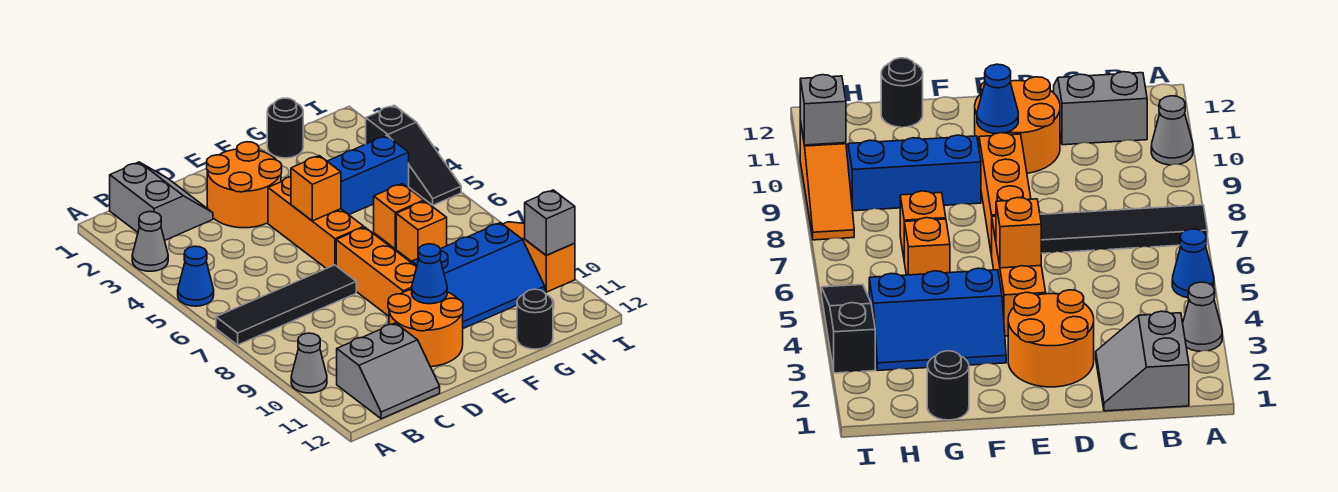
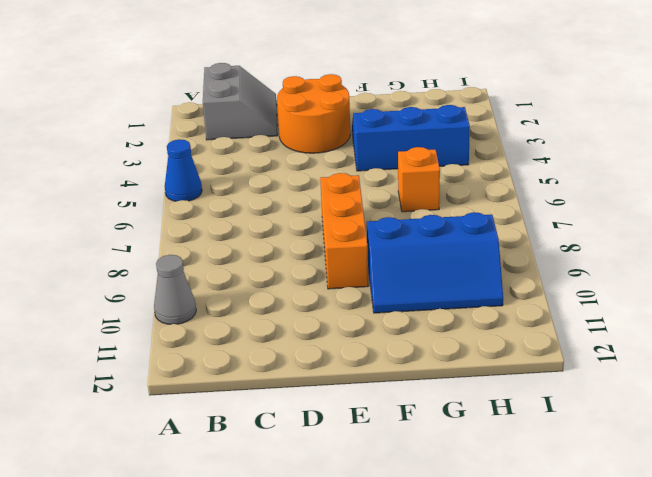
none -> grey 1x1 cone [132,212,168,271]
none -> black 1x4 tile [216,265,356,345]
none -> grey 2x2 slope [337,323,440,419]

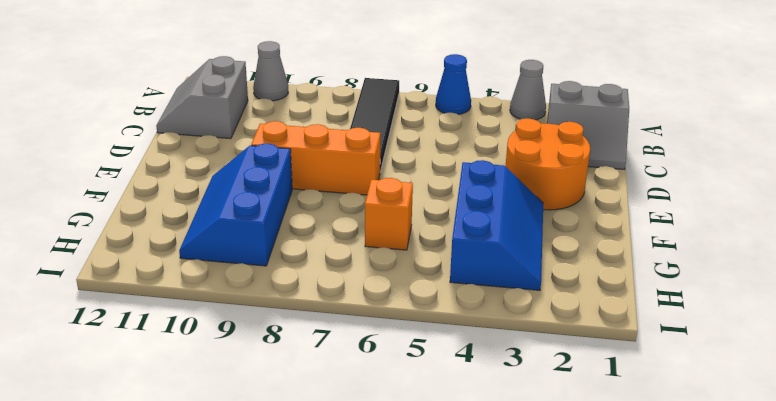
none -> orange 2x2 round brick [388,290,463,367]
none -> orange 1x3 brick [268,177,364,268]
none -> black 1x1 round brick [267,98,303,158]

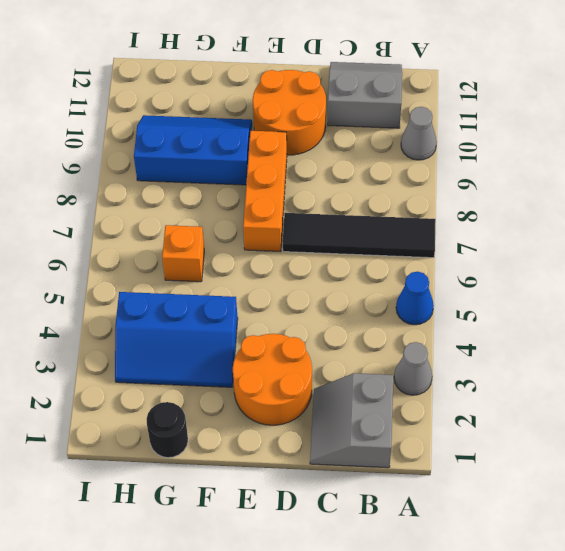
none -> orange 1x3 brick [268,177,364,268]
none -> orange 1x1 brick [396,201,447,262]
none -> black 1x1 round brick [517,289,553,349]

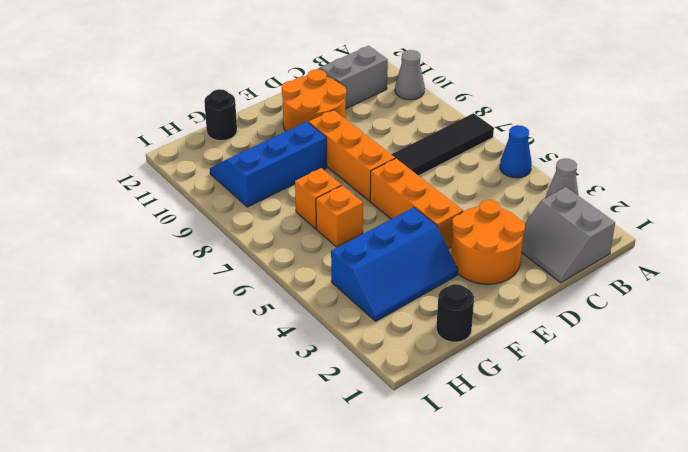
none -> black 1x3 slope [366,105,461,205]
none -> orange 1x3 slope [503,222,575,292]
none -> orange 1x1 brick [291,156,341,221]

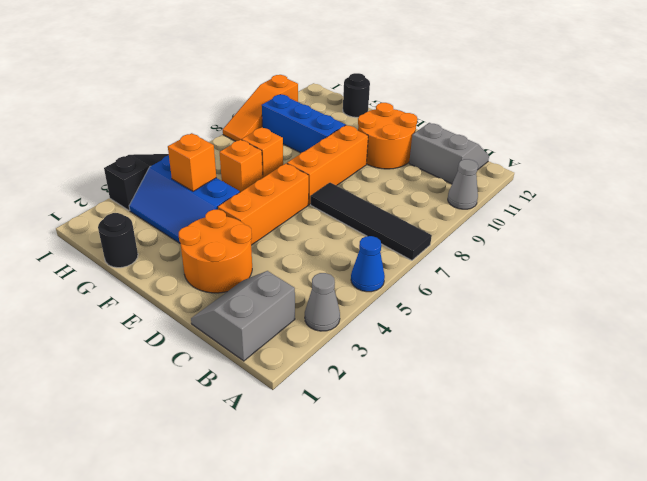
orange 1x1 brick [168,133,216,191] -> orange 1x1 brick moved to [291,156,341,221]
none -> blue 1x1 cone [412,244,447,304]
none -> grey 1x1 brick [525,190,575,255]

